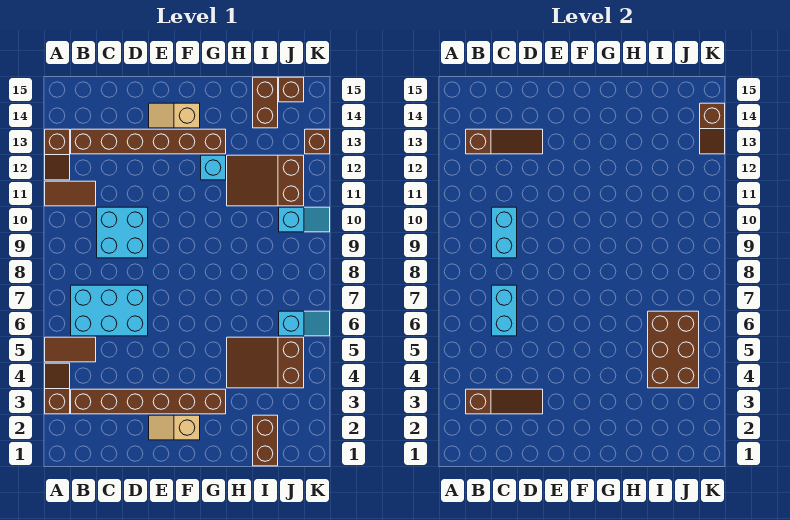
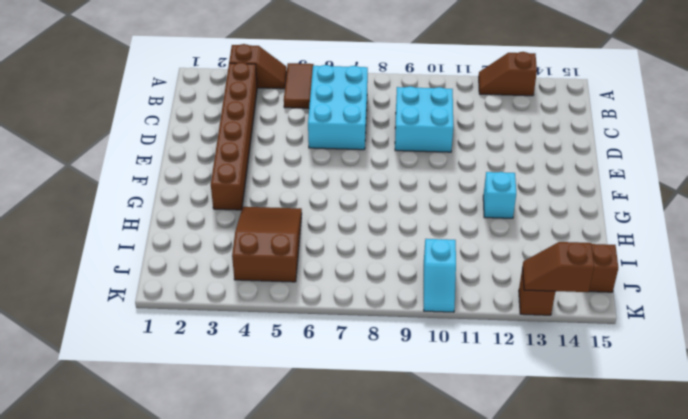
none -> brown 1x2 tile [45,181,96,206]
none -> brown 1x6 brick [71,129,226,154]
none -> tan 1x2 slope [149,415,200,440]

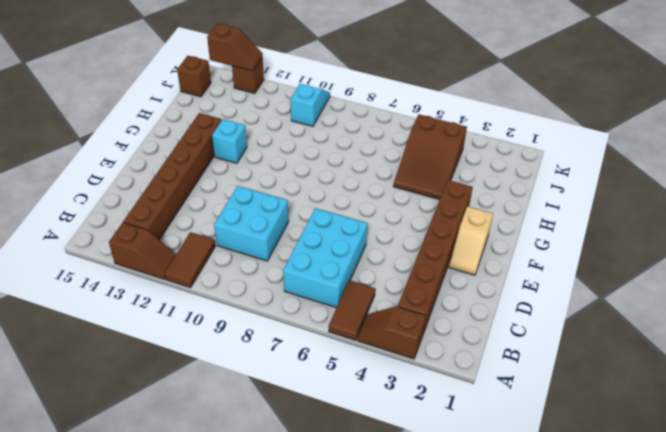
none -> tan 1x2 slope [149,103,200,128]
none -> brown 2x3 slope [227,155,304,206]
none -> brown 1x2 brick [253,415,278,466]

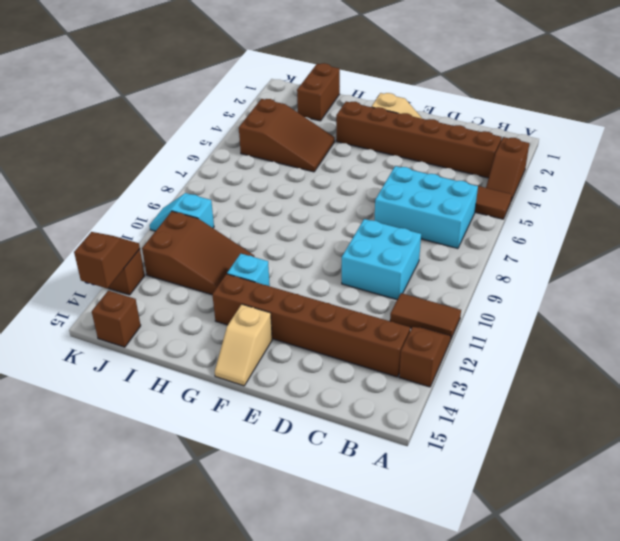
tan 1x2 slope [215,304,272,386] -> tan 1x2 slope turned to [149,103,200,128]
none -> brown 1x2 brick [253,77,278,128]
none -> cyan 1x2 slope [279,311,330,336]
none -> brown 1x3 slope [466,389,543,414]

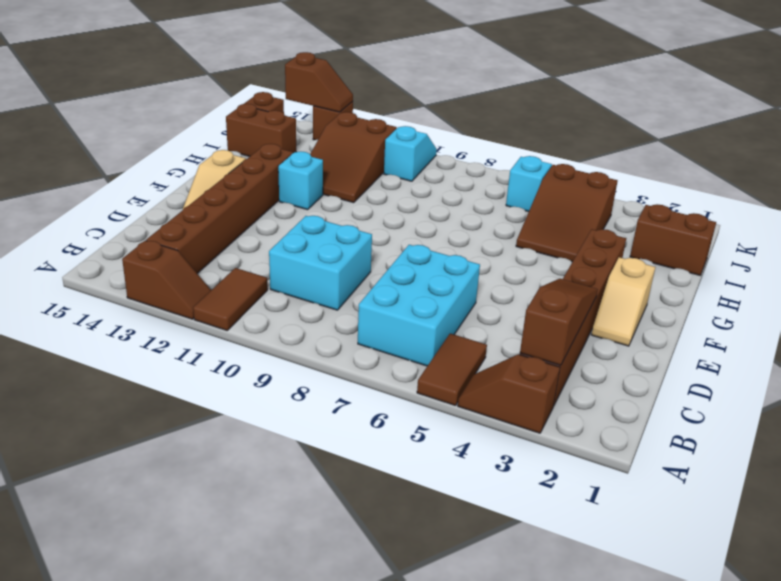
none -> brown 1x3 slope [466,129,543,154]
none -> cyan 1x2 brick [492,285,517,336]
none -> cyan 1x2 brick [492,207,517,258]

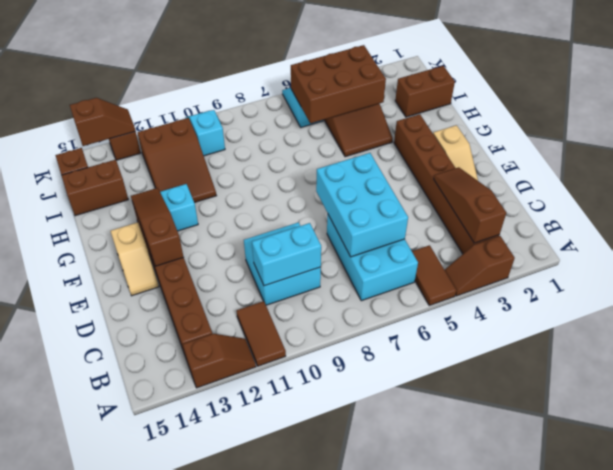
cyan 2x3 brick [316,153,408,257] -> cyan 1x2 brick [492,285,517,336]
brown 1x3 slope [131,188,183,266] -> brown 1x3 slope moved to [466,129,543,154]

